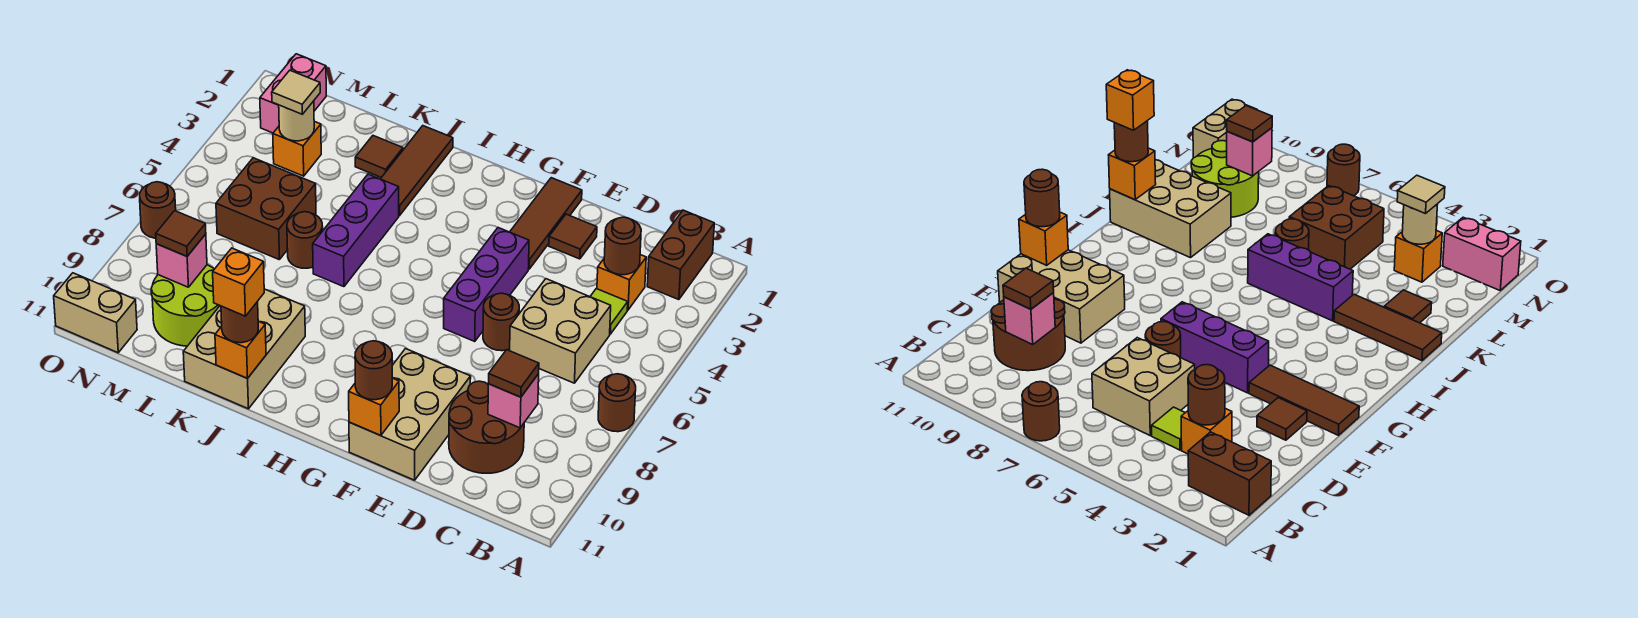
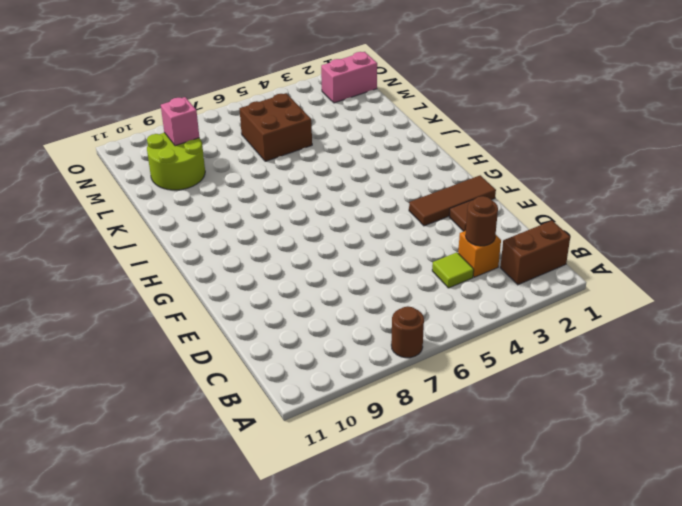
none -> tan 2x2 brick [510,279,611,383]
none -> brown 2x2 round brick [449,381,524,473]
none -> brown 1x1 round brick [483,293,519,351]
none -> tan 2x3 brick [349,349,471,480]

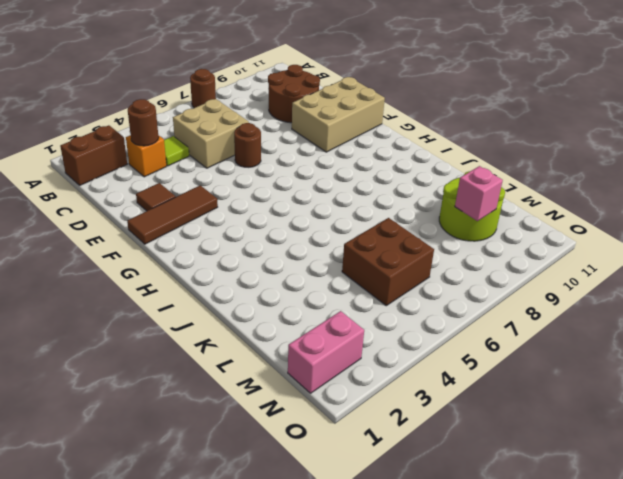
none -> purple 1x3 brick [444,228,529,342]
none -> brown 1x3 tile [381,126,453,216]
none -> purple 1x3 brick [313,174,399,287]
none -> tan 2x3 brick [183,289,305,409]

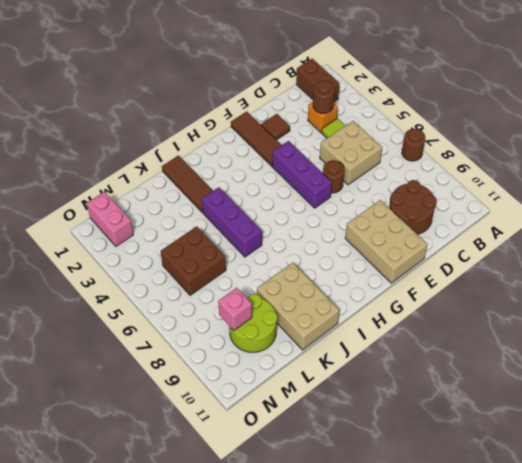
none -> brown 1x1 tile [355,136,403,178]
none -> brown 1x1 round brick [287,212,323,268]
none -> orange 1x1 brick [273,121,321,176]
none -> tan 1x2 brick [54,273,137,353]

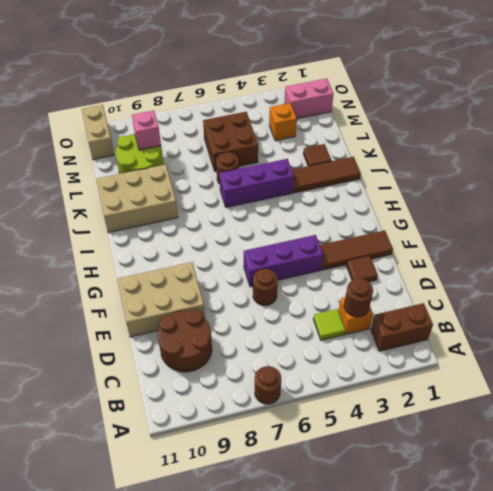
none -> tan 2x2 brick [510,279,611,383]
none -> brown 1x1 round brick [140,182,176,238]
none -> pink 1x1 brick [488,374,539,428]
none -> orange 1x1 brick [349,378,399,436]

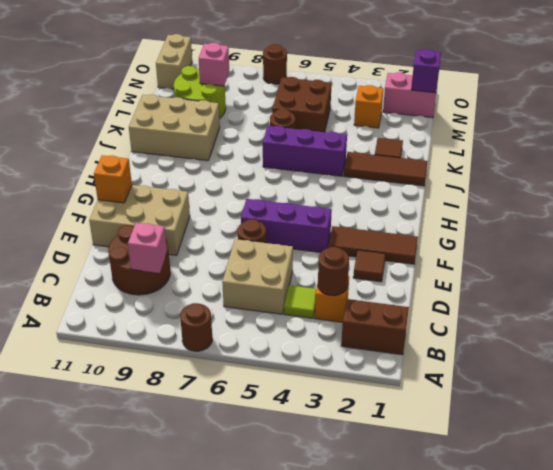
purple 1x1 brick [411,49,441,93] -> none
none -> orange 1x1 brick [215,321,266,378]
none -> tan 1x1 round brick [279,101,314,141]
none -> brown 1x1 tile [488,350,539,397]
none -> brown 1x1 round brick [355,341,392,400]

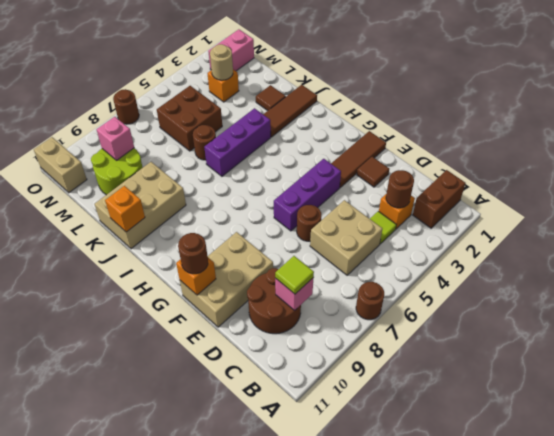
lime 1x1 tile [275,256,314,294] -> brown 1x1 tile [488,350,539,397]
none -> brown 1x1 round brick [221,301,258,343]
none -> tan 1x1 tile [272,70,320,114]
none -> brown 1x1 tile [156,211,206,256]
none -> orange 1x1 brick [213,248,264,316]

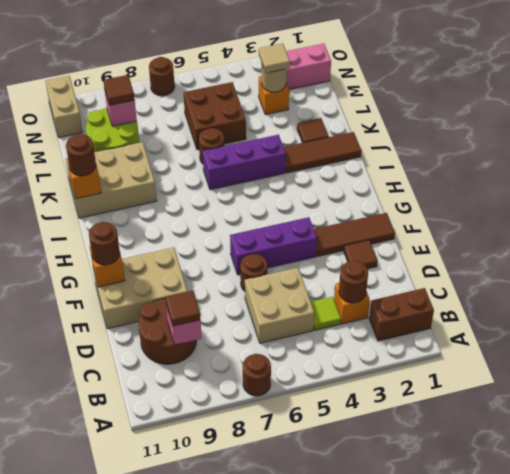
none -> orange 1x1 brick [213,248,264,316]

